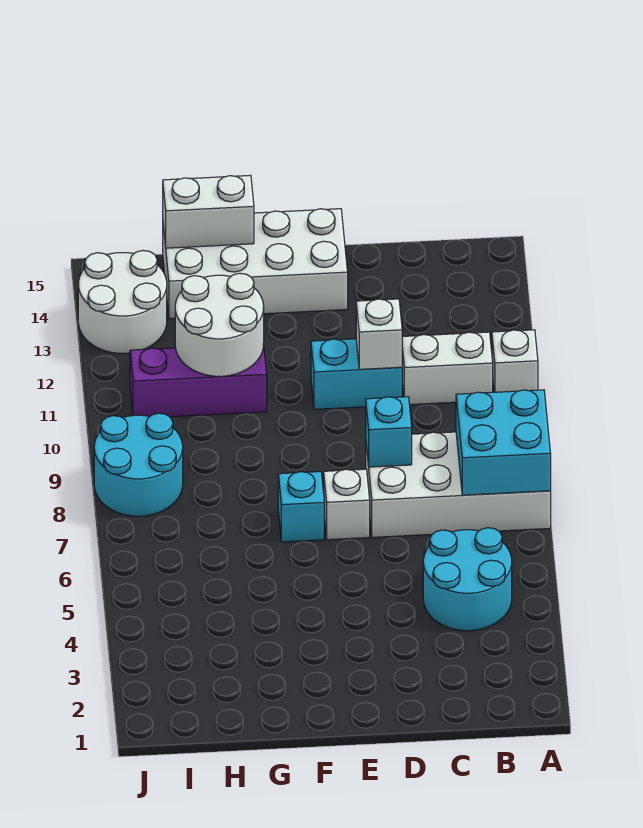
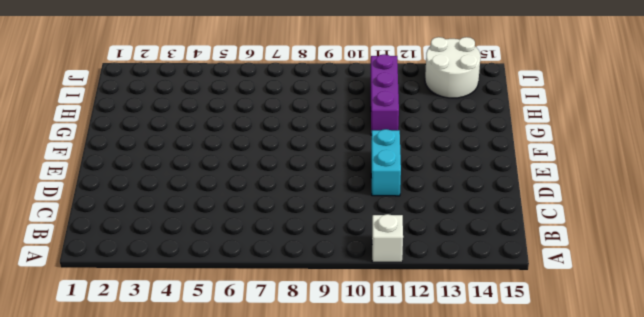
none -> white 2x4 brick [366,432,551,537]
none -> cyan 2x2 round brick [423,528,512,631]
none -> white 1x2 brick [402,332,493,405]

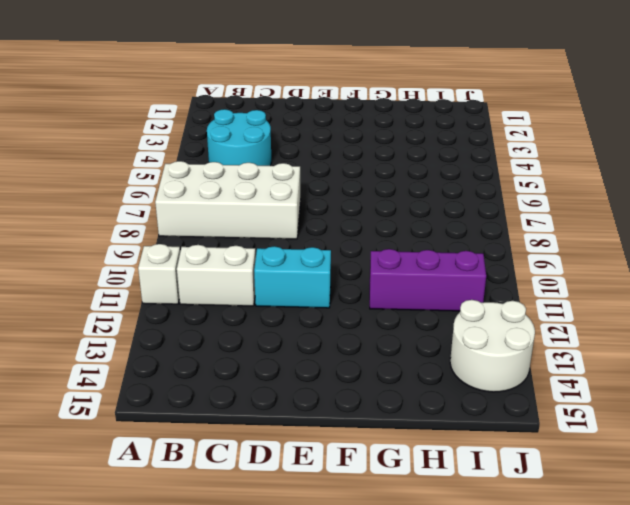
none -> white 1x1 brick [324,469,370,540]
none -> white 2x4 brick [163,209,348,319]
none -> cyan 1x1 brick [278,472,324,542]

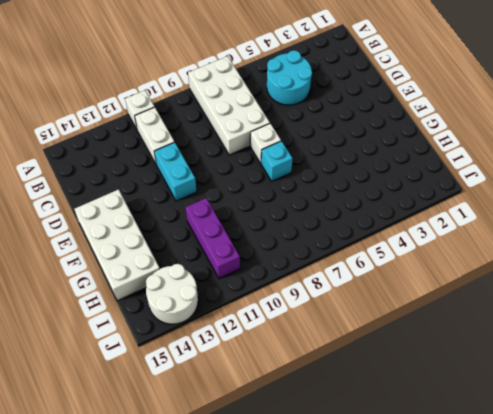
none -> cyan 2x2 round brick [94,413,183,516]
none -> cyan 2x2 brick [456,390,551,495]
none -> cyan 1x1 brick [366,397,412,467]

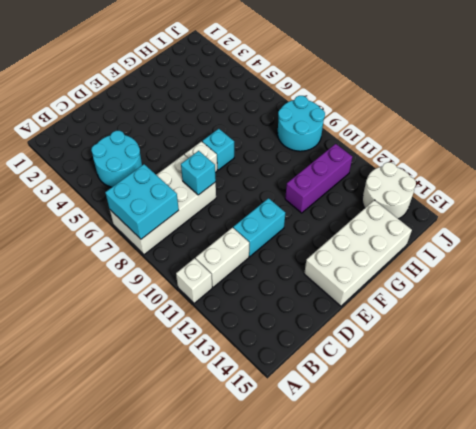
none -> white 1x1 brick [356,299,402,369]
none -> white 2x2 round brick [175,273,264,376]
none -> white 1x2 brick [163,175,254,248]

